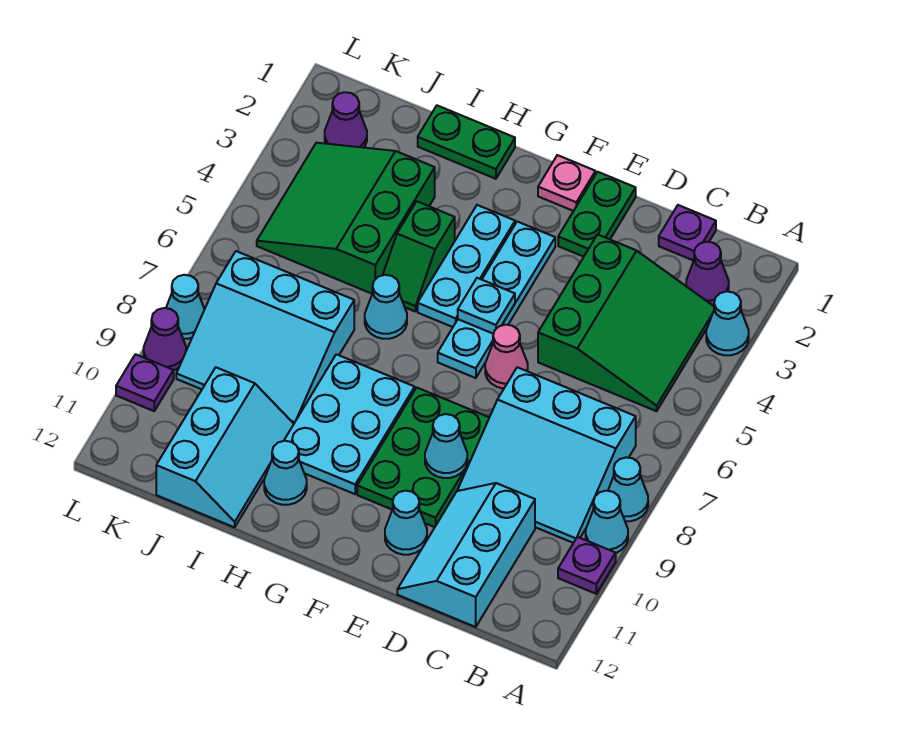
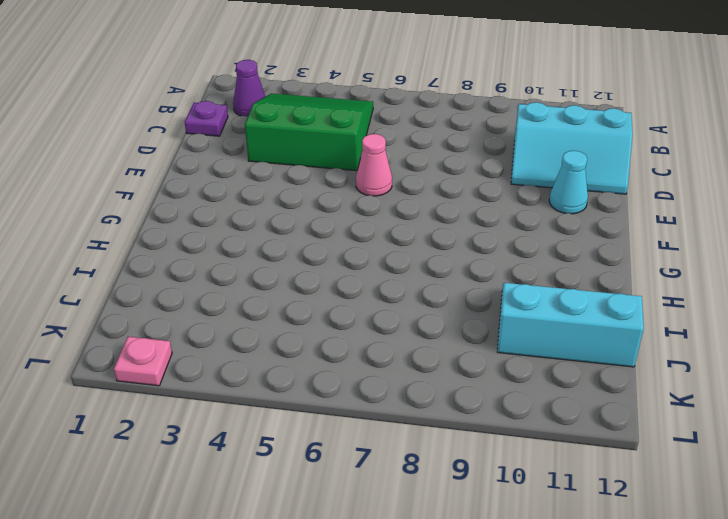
pink 1x1 plate [114,337,172,386] -> pink 1x1 plate moved to [538,155,595,211]
none -> cyan 1x1 cone [706,291,749,355]
none -> cyan 1x1 cone [608,457,648,521]
none -> cyan 1x1 cone [586,491,628,553]
none -> purple 1x1 plate [558,537,616,594]

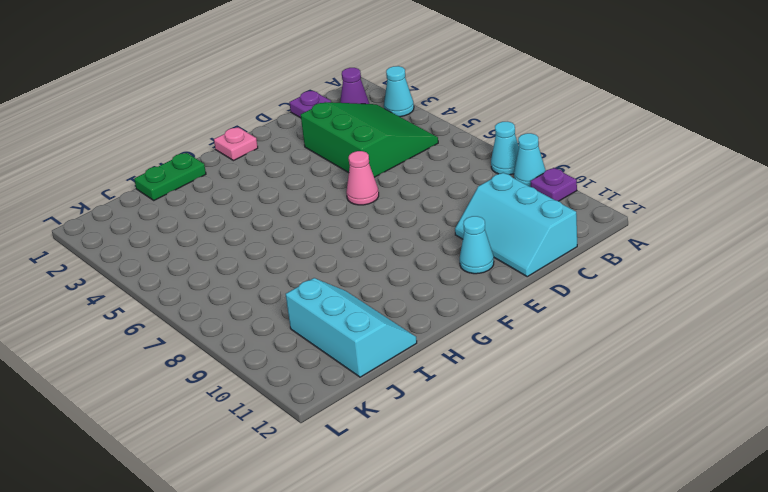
none -> cyan 3x3 slope [458,367,636,543]
none -> green 1x2 plate [558,172,636,257]
none -> green 2x3 plate [357,388,489,527]
none -> cyan 1x4 plate [438,222,555,378]

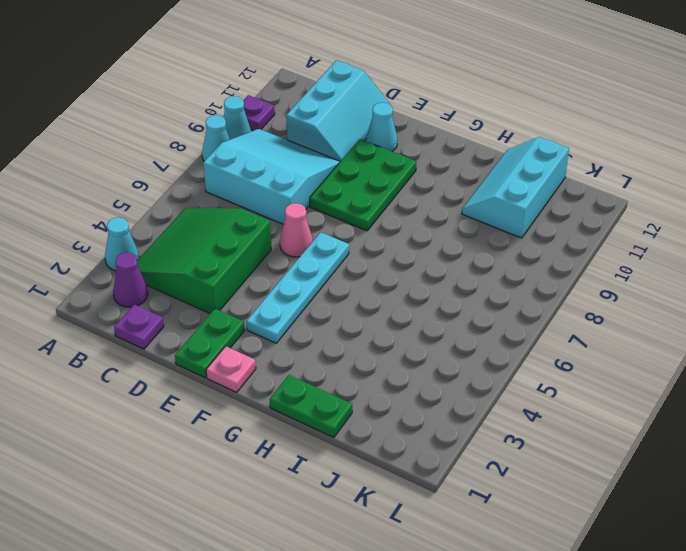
none -> cyan 1x3 plate [418,205,515,327]
none -> cyan 2x3 plate [284,354,415,494]
none -> green 1x2 slope [383,201,455,312]
none -> cyan 1x1 cone [365,275,407,339]

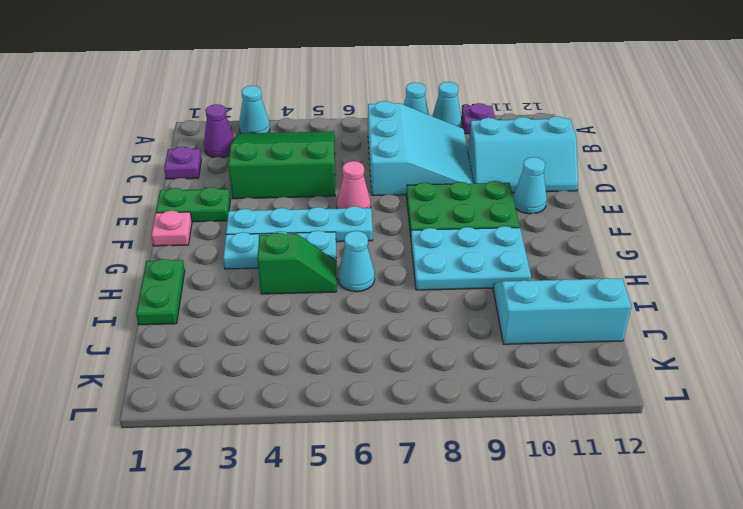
none -> cyan 1x1 cone [264,441,307,505]
none -> green 3x3 slope [257,143,435,294]
none -> cyan 3x3 slope [176,251,354,423]
none -> purple 1x1 cone [325,92,367,148]

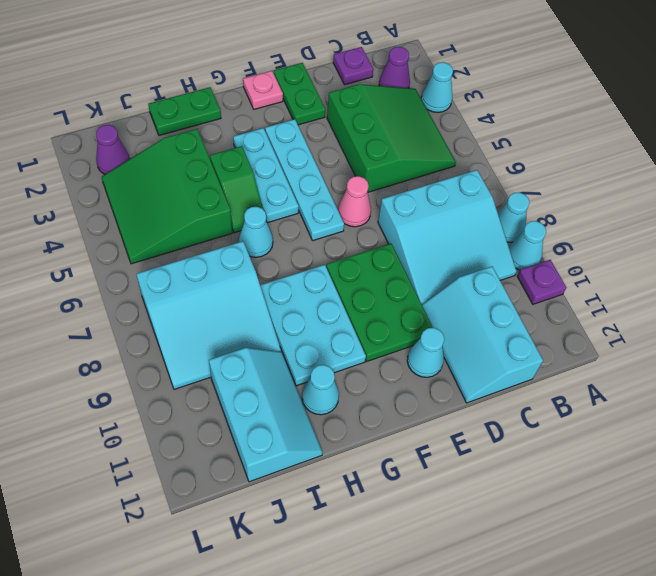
none -> cyan 1x1 cone [166,275,205,339]
none -> purple 1x1 cone [144,308,186,370]
none -> purple 1x1 plate [116,354,174,411]
none -> cyan 1x1 cone [425,414,467,478]

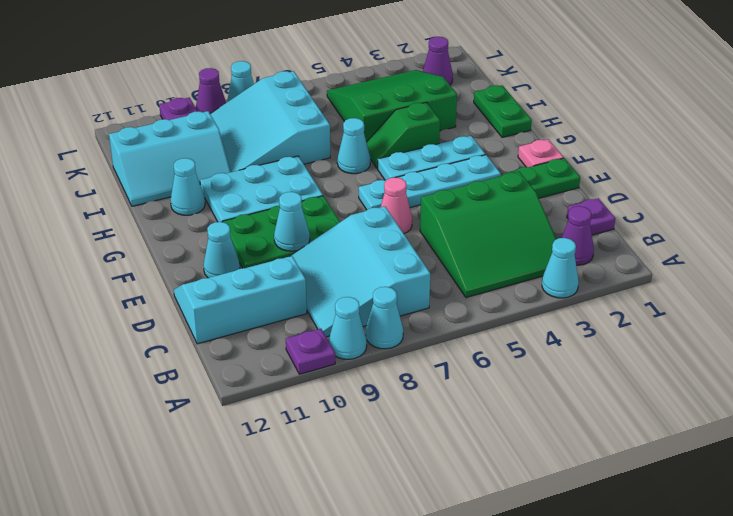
none -> cyan 1x1 plate [458,278,515,334]

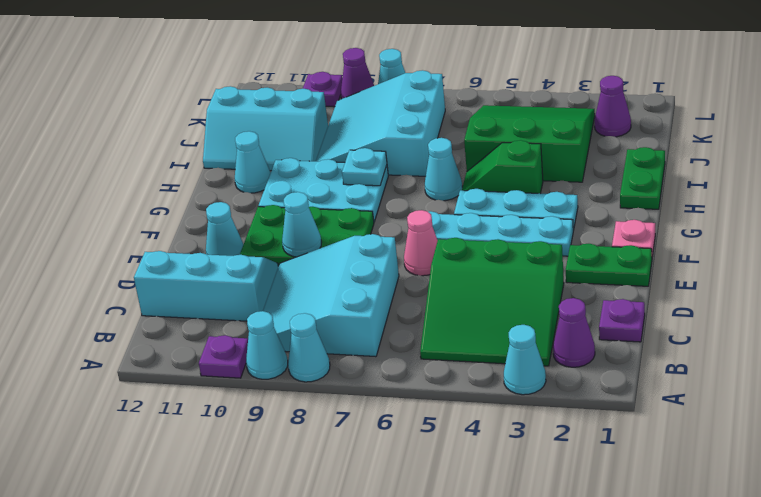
cyan 1x1 plate [342,148,387,186] -> cyan 1x1 plate moved to [458,278,515,334]

